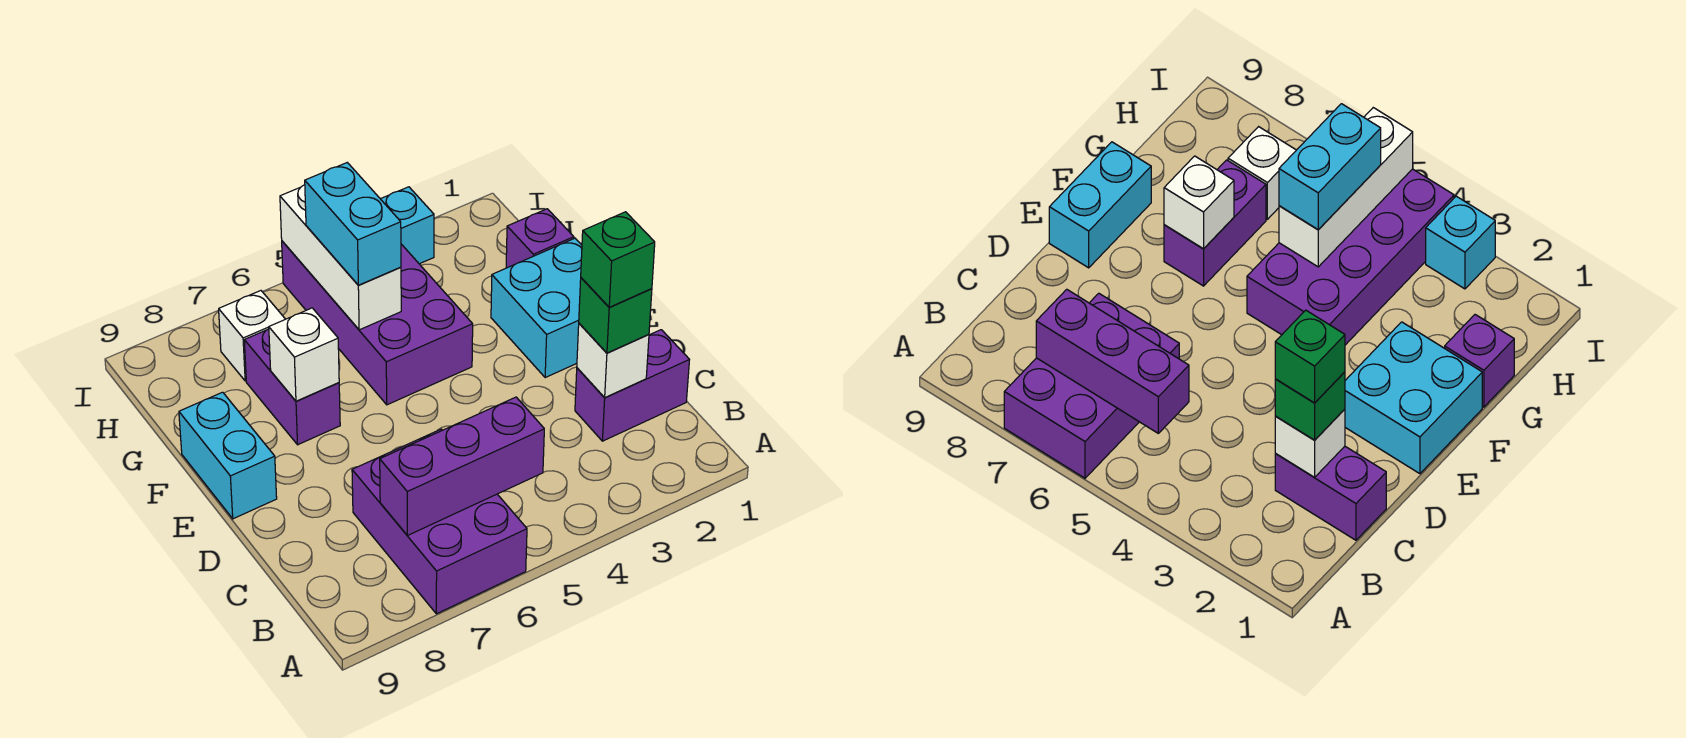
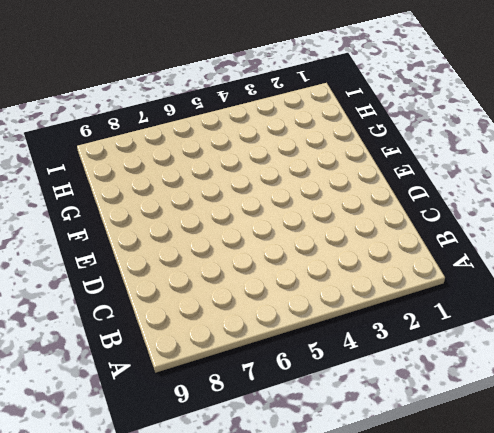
none -> purple 2x3 brick [352,429,527,614]
none -> purple 1x2 brick [575,330,689,441]
none -> cyan 2x2 brick [491,238,582,378]

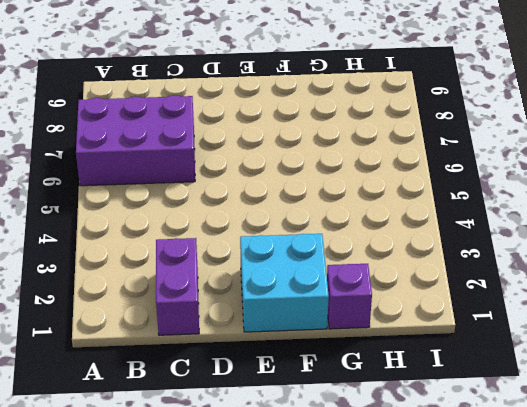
none -> cyan 1x2 brick [179,392,277,519]
none -> purple 2x4 brick [282,241,473,405]
none -> purple 1x2 brick [244,329,340,445]

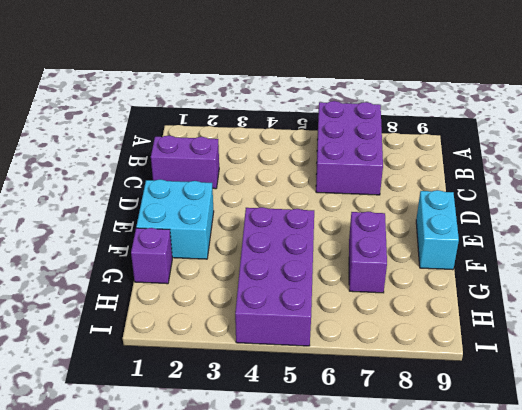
none -> white 1x1 brick [219,291,285,381]
none -> cyan 1x1 brick [381,187,434,264]
none -> purple 1x3 brick [380,397,544,535]

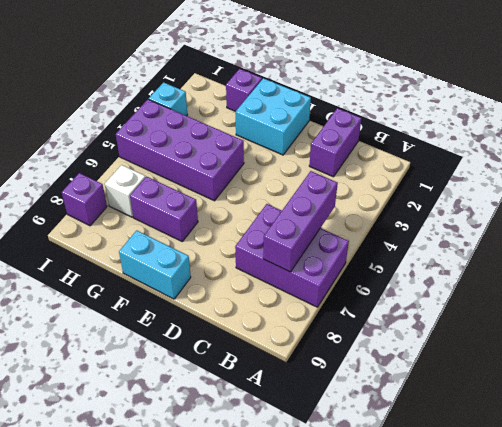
purple 1x1 brick [62,173,107,226] -> none
none -> white 1x1 brick [577,324,649,398]
none -> white 1x1 brick [269,308,339,401]
none -> white 1x3 brick [280,185,401,330]

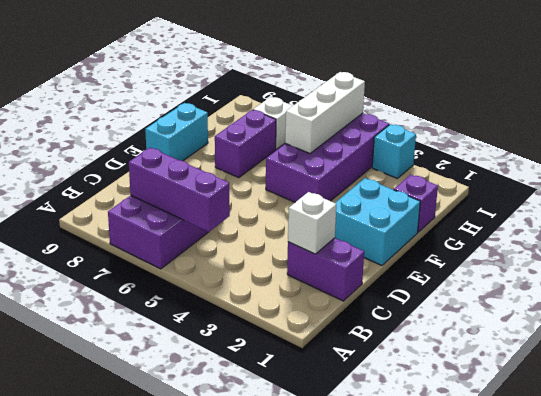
none -> white 1x1 brick [269,308,339,401]
none -> green 1x1 brick [579,278,652,353]
none -> cyan 1x2 brick [305,163,401,285]

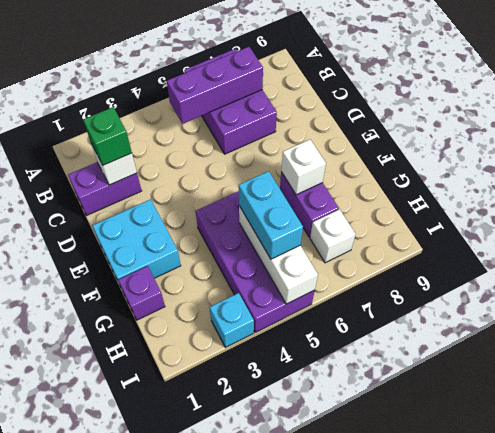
none -> cyan 1x2 brick [179,392,277,519]
none -> green 1x1 brick [581,212,655,307]

